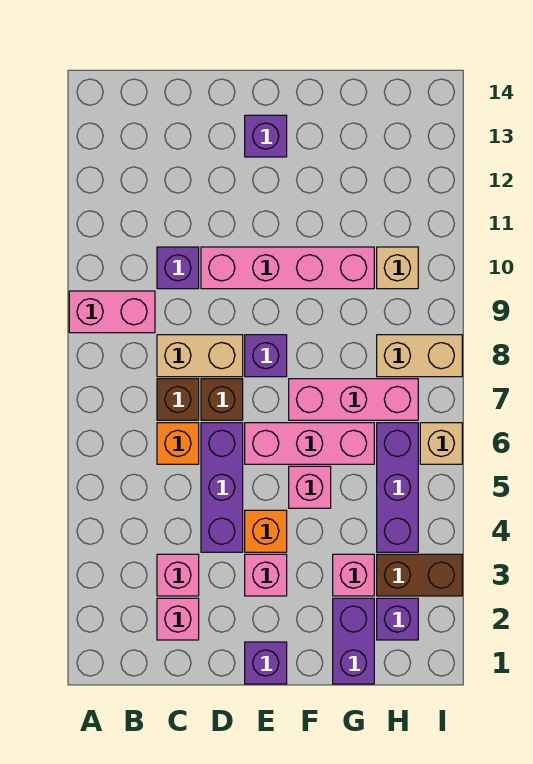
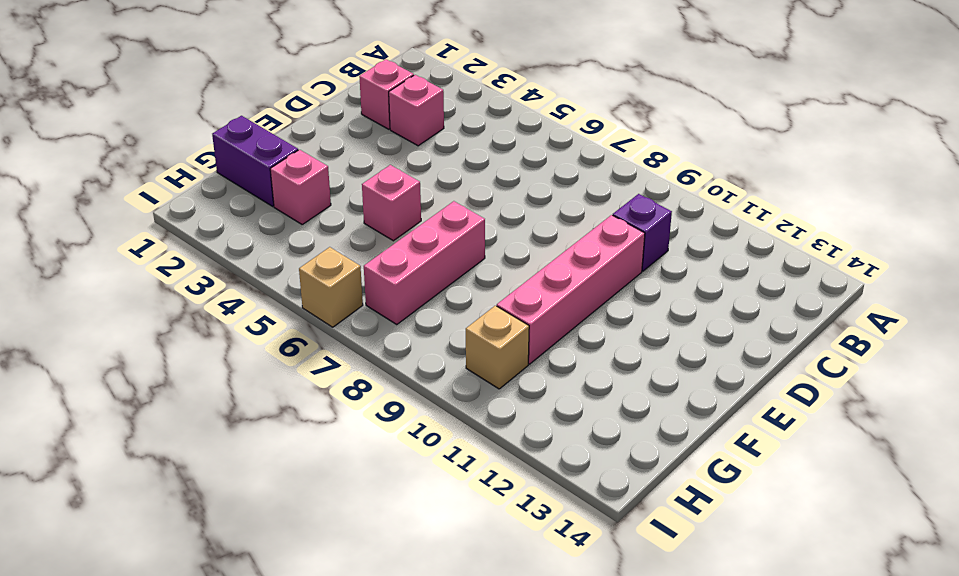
none -> pink 1x2 brick [69,291,155,333]
none -> orange 1x1 brick [157,423,199,464]
none -> brown 1x1 brick [157,379,199,420]

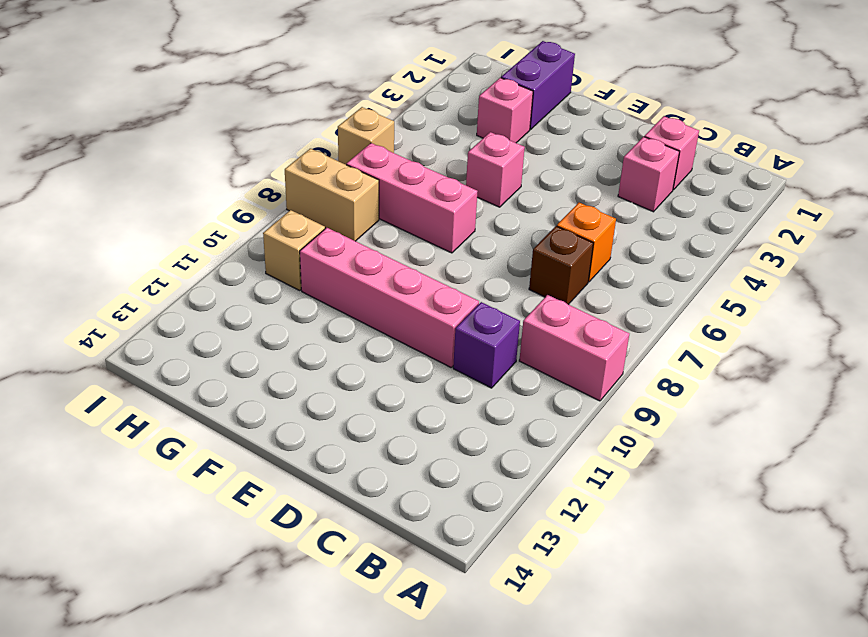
none -> tan 1x2 brick [157,335,243,377]
none -> purple 1x3 brick [201,423,243,552]
none -> brown 1x1 brick [201,379,243,420]

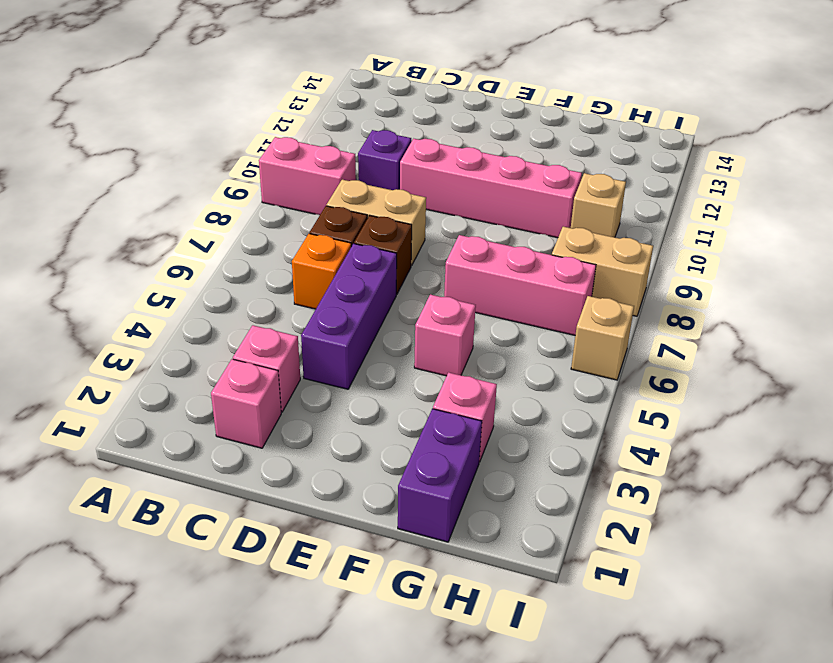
none -> purple 1x1 brick [245,642,287,684]
none -> pink 1x1 brick [245,554,287,596]
none -> orange 1x1 brick [245,510,287,552]

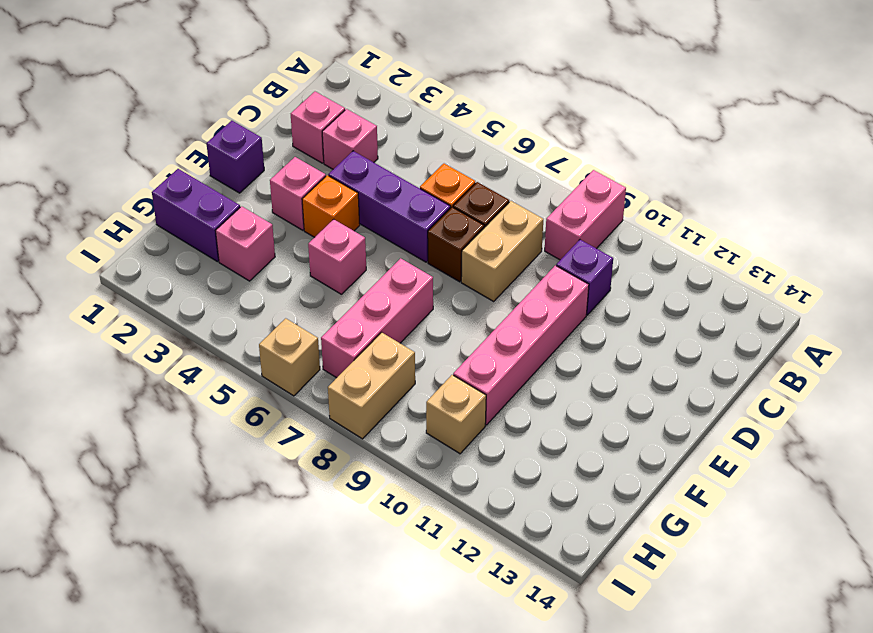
none -> pink 1x3 brick [245,423,374,464]
none -> purple 1x1 brick [245,335,287,377]
none -> purple 1x1 brick [245,115,287,157]

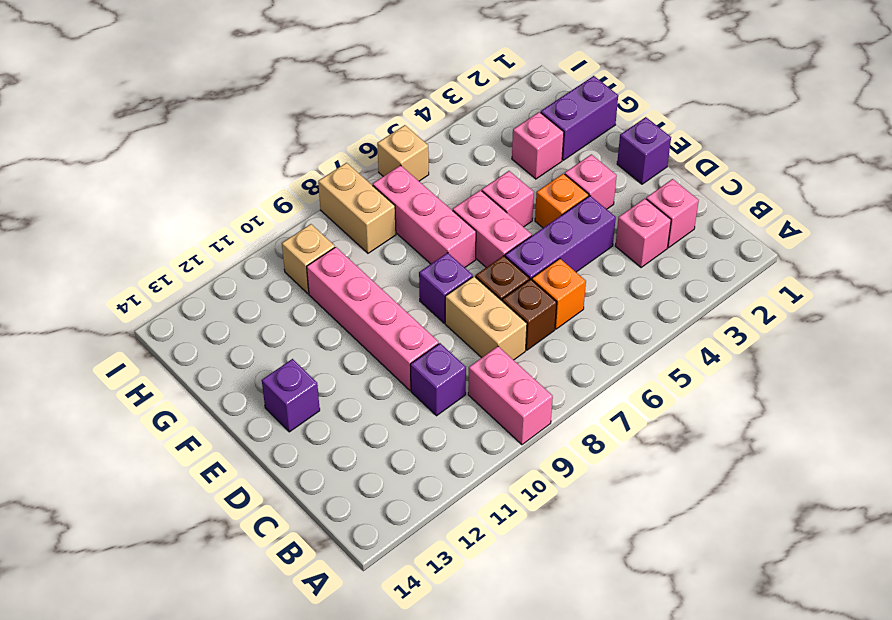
pink 1x2 brick [453,190,532,267] -> pink 1x3 brick [245,423,374,464]
none -> purple 1x1 brick [377,598,418,640]
none -> brown 1x2 brick [377,554,462,596]
none -> purple 1x3 brick [377,423,418,552]

